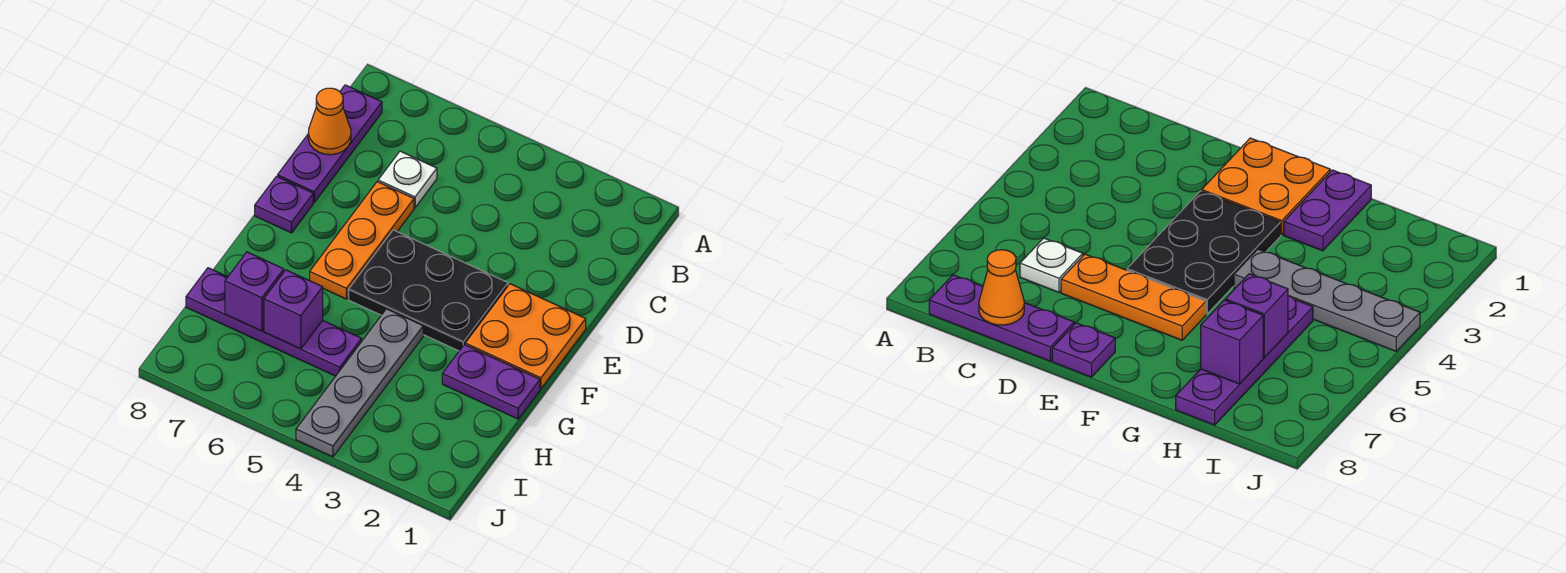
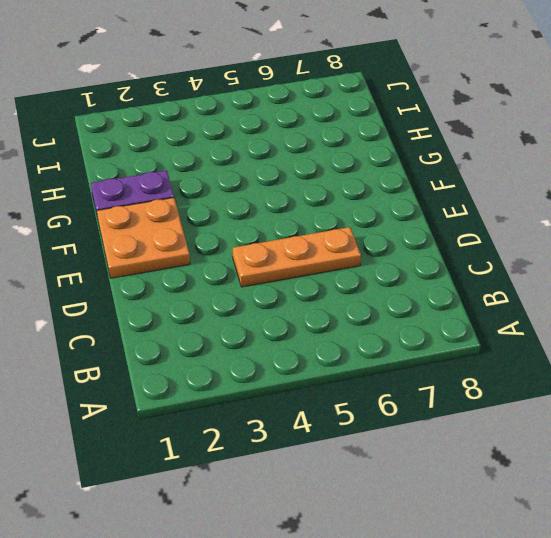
orange 1x3 plate [233,227,361,287] -> orange 1x3 plate turned to [310,182,414,299]
none -> purple 1x3 plate [278,85,382,202]
none -> white 1x1 plate [378,151,437,208]
none -> black 2x3 plate [349,230,508,351]

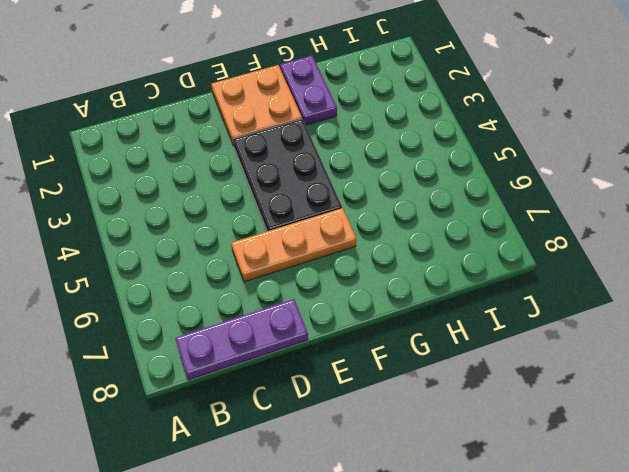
none -> white 1x1 plate [378,151,437,208]
none -> purple 1x1 plate [255,176,313,233]
none -> grey 1x4 plate [296,309,423,457]

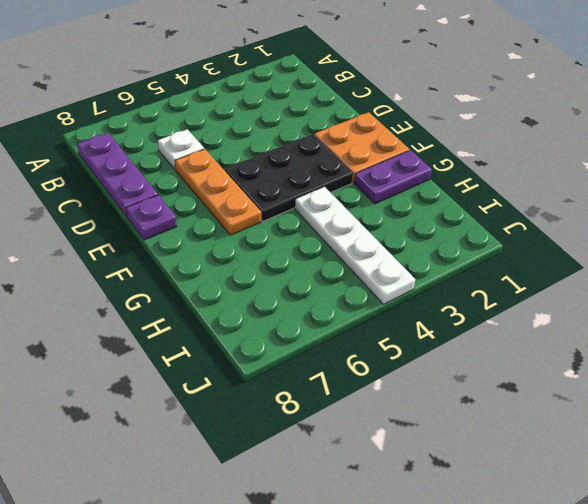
white 1x4 plate [295,187,415,304] -> grey 1x4 plate [296,309,423,457]
none -> purple 1x4 plate [186,268,362,376]
none -> orange 1x1 cone [308,88,351,155]
none -> purple 1x1 brick [264,270,323,349]

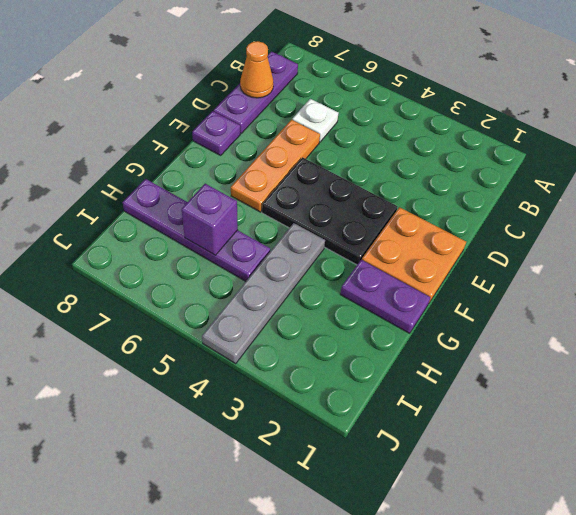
none -> purple 1x1 brick [225,252,284,331]

